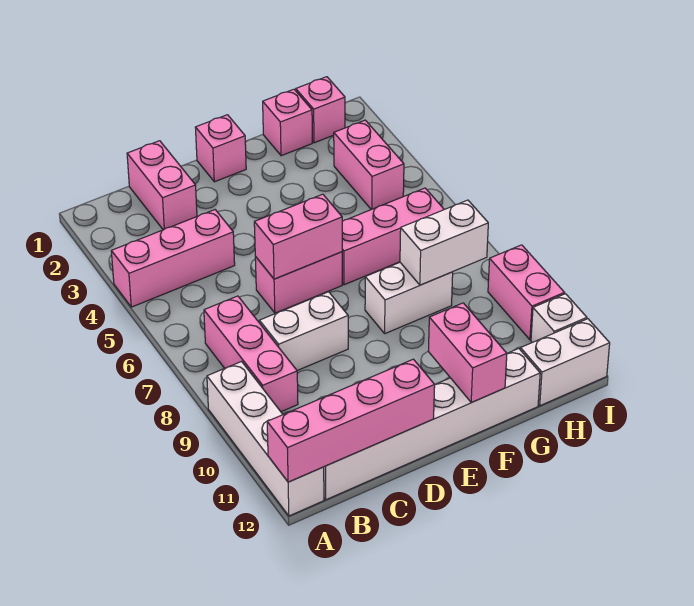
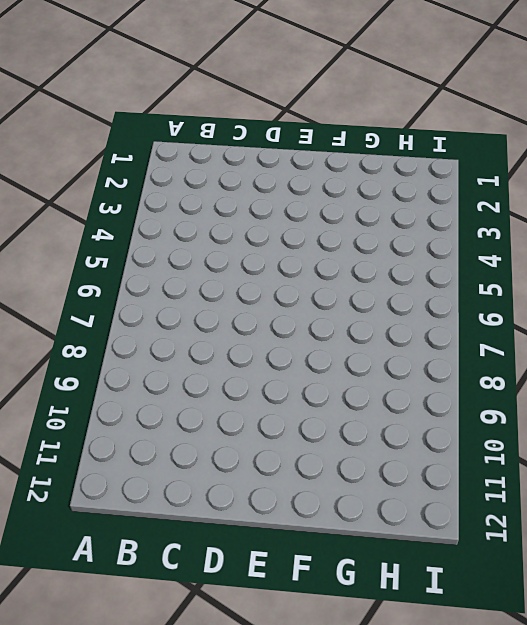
none -> pink 1x3 brick [111,210,235,307]
none -> white 1x4 brick [207,362,324,516]
none -> pink 1x3 brick [204,296,298,412]

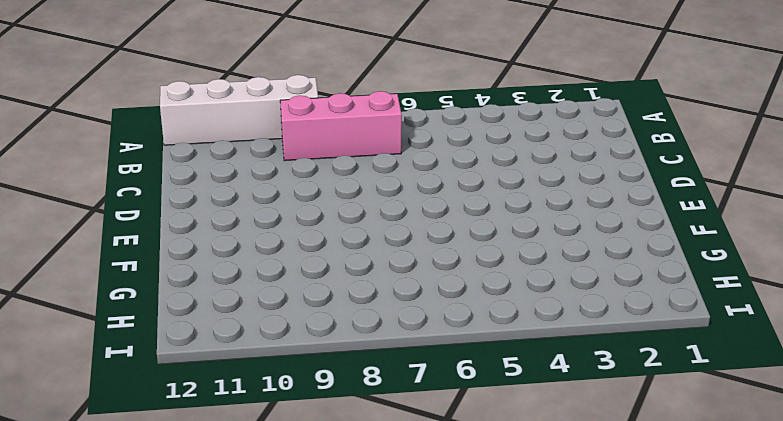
none -> pink 1x3 brick [111,210,235,307]
none -> white 1x6 brick [324,348,540,500]
none -> pink 1x2 brick [127,141,197,230]

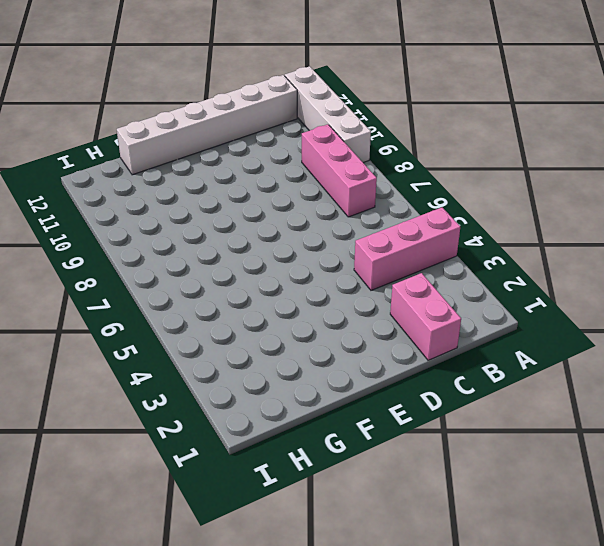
none -> white 1x2 brick [259,292,348,371]
none -> pink 1x2 brick [255,252,342,313]
none -> pink 1x1 brick [195,115,246,182]

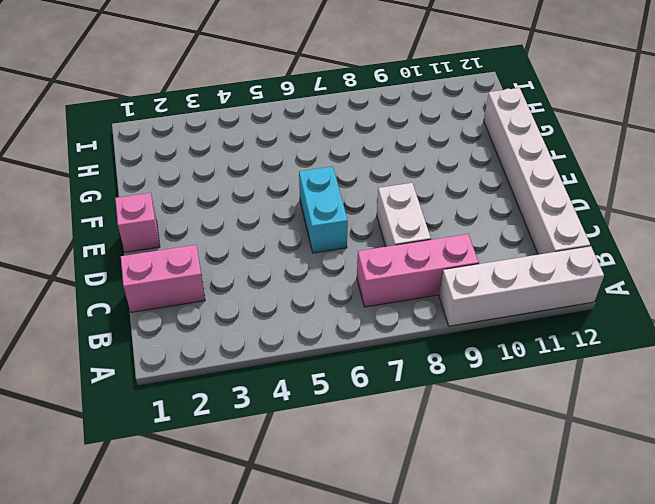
cyan 1x2 brick [299,166,348,253] -> pink 1x2 brick [255,252,342,313]
none -> pink 1x3 brick [111,210,235,307]
none -> pink 1x3 brick [342,188,444,285]
none -> white 1x2 brick [365,263,453,334]

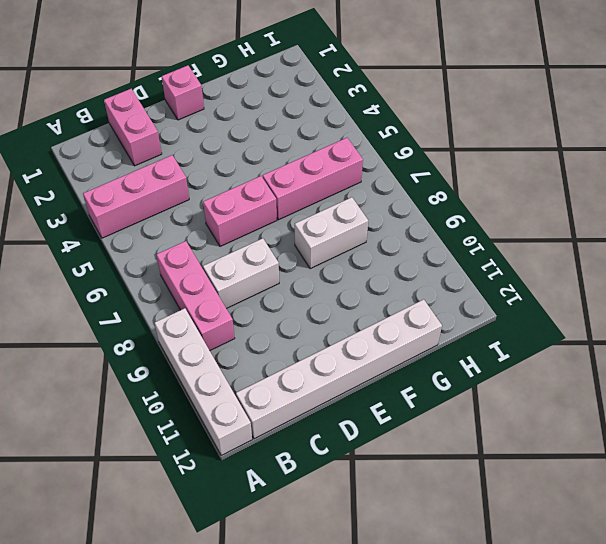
none -> pink 1x1 brick [263,89,312,156]
none -> pink 1x1 brick [296,77,345,143]
none -> pink 1x2 brick [334,120,404,210]

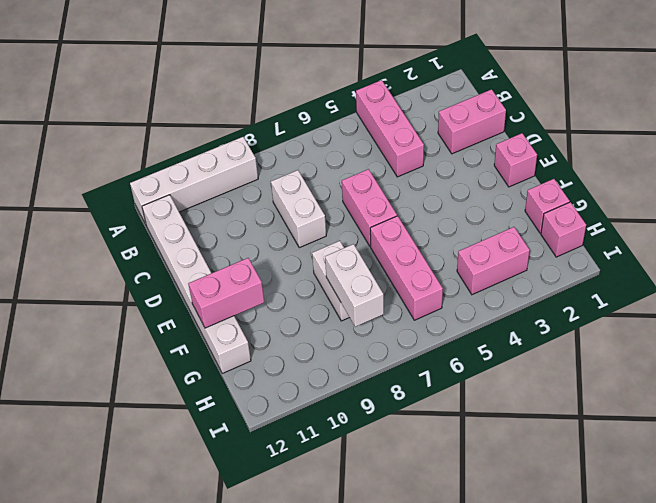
none -> pink 1x3 brick [204,296,298,412]
none -> white 1x2 brick [520,319,610,406]
none -> pink 1x2 brick [488,245,564,340]

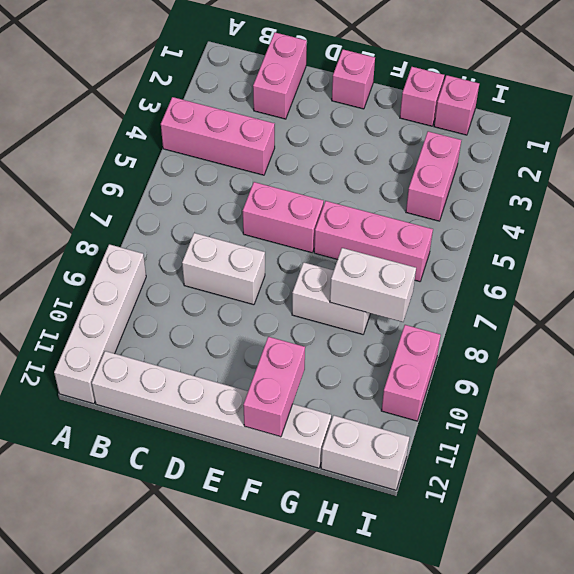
none -> pink 1x3 brick [204,296,298,412]
none -> white 1x1 brick [531,294,587,342]
none -> pink 1x4 brick [267,359,435,482]

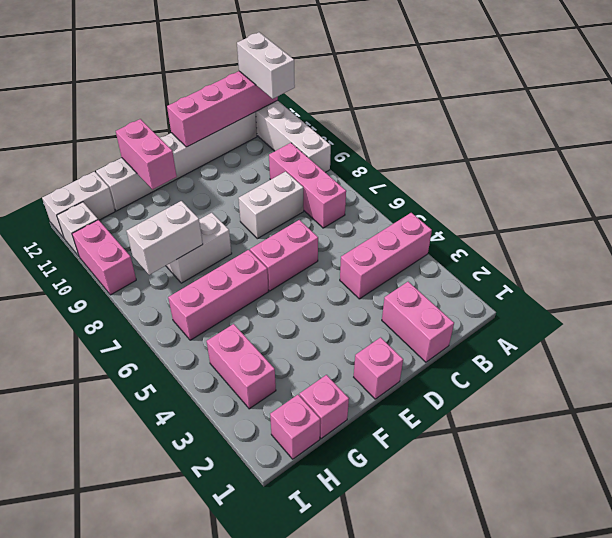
white 1x2 brick [237,32,295,99] -> none
none -> pink 1x2 brick [254,194,342,279]

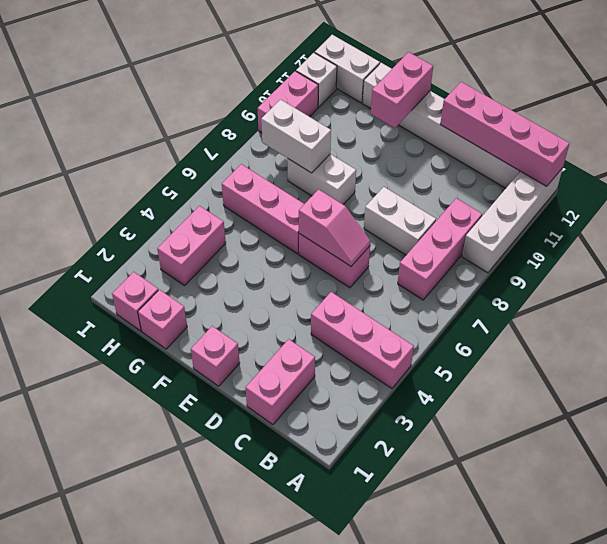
pink 1x2 slope [299,189,371,266] -> pink 1x2 brick [254,194,342,279]

